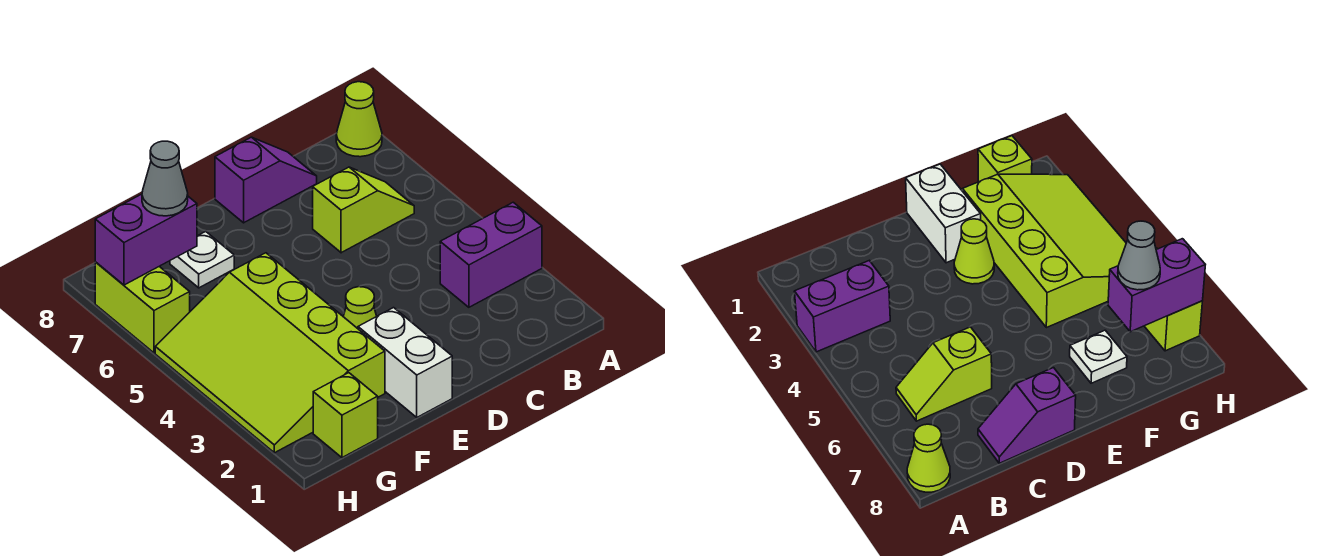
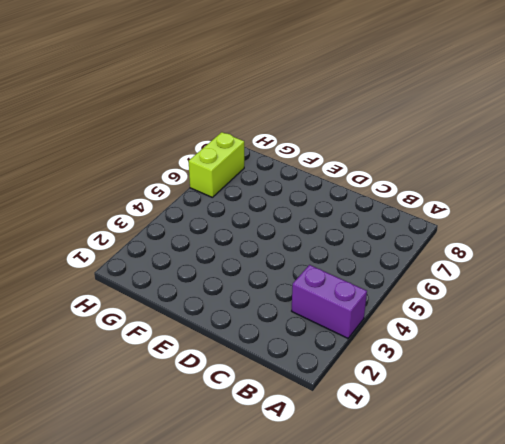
none -> lime 1x1 cone [336,82,382,157]
none -> lime 1x2 slope [313,167,414,253]
none -> purple 1x2 slope [215,137,317,223]

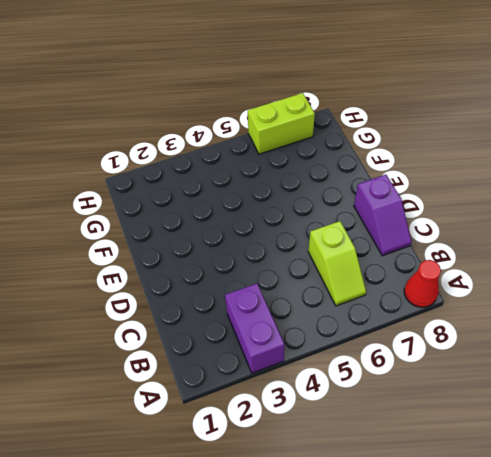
red 1x1 cone [404,260,441,307] -> lime 1x1 cone [336,82,382,157]
none -> white 1x2 brick [358,308,452,417]
none -> lime 1x1 cone [343,287,377,329]
none -> lime 3x4 slope [155,253,385,453]

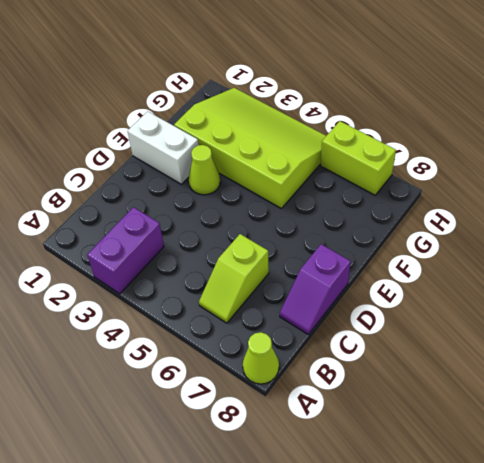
none -> white 1x1 plate [170,231,234,288]
none -> lime 1x1 brick [313,373,378,458]
none -> purple 1x2 brick [95,194,197,285]

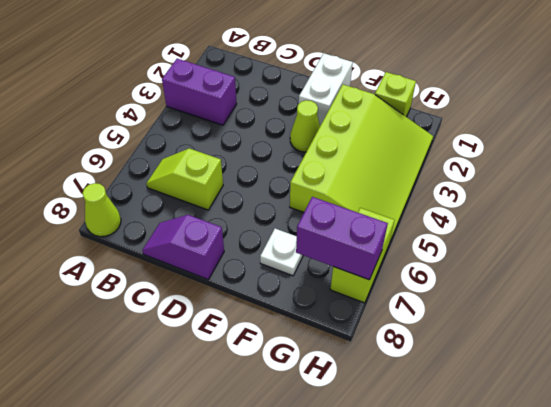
none -> grey 1x1 cone [142,141,188,216]

